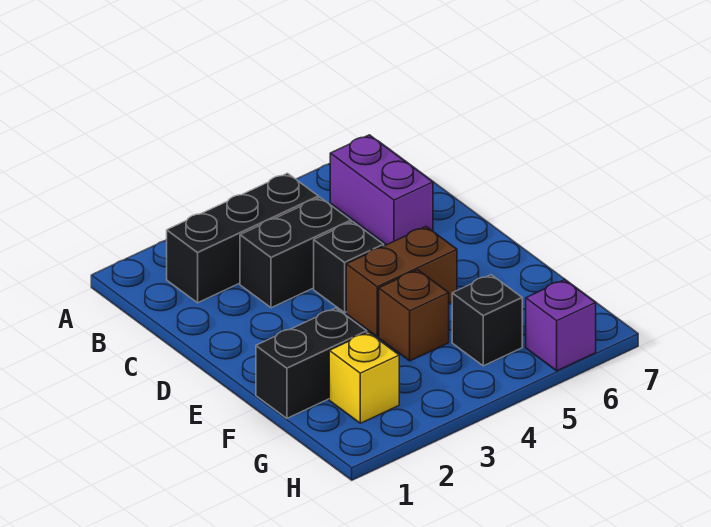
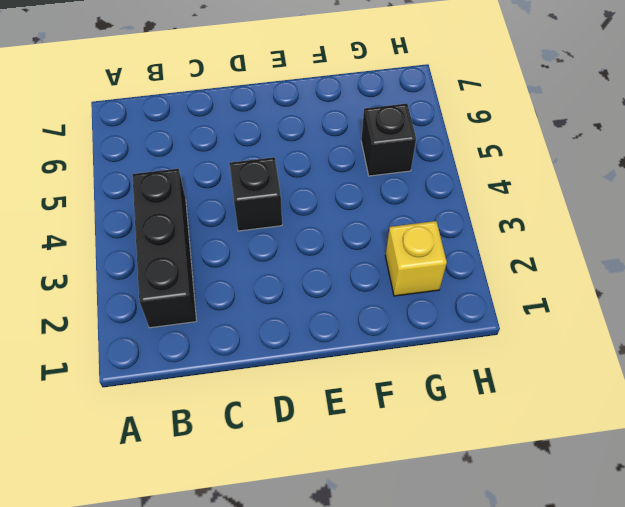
none -> purple 1x2 brick [330,135,433,245]
none -> black 1x2 brick [240,198,351,308]

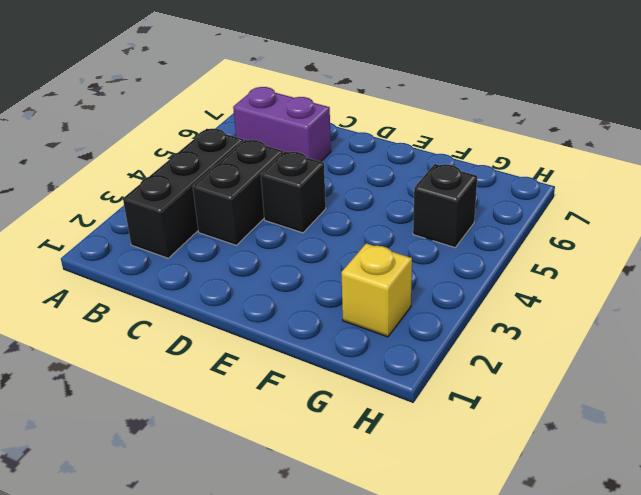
none -> brown 1x2 brick [346,227,457,337]
none -> black 1x2 brick [256,308,367,418]

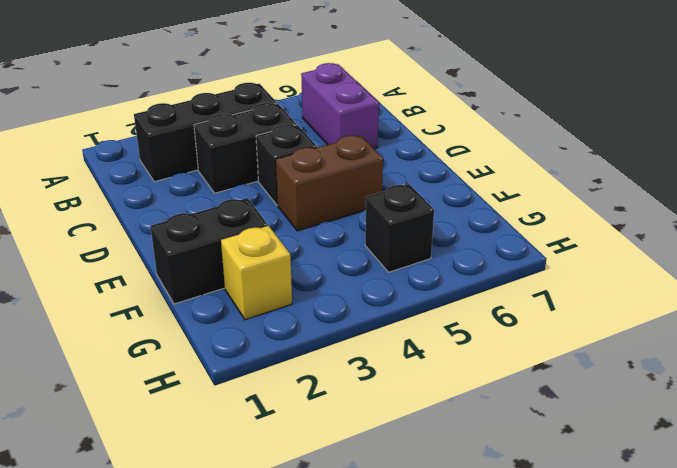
none -> brown 1x1 brick [379,270,449,361]
none -> purple 1x1 brick [526,280,596,371]

